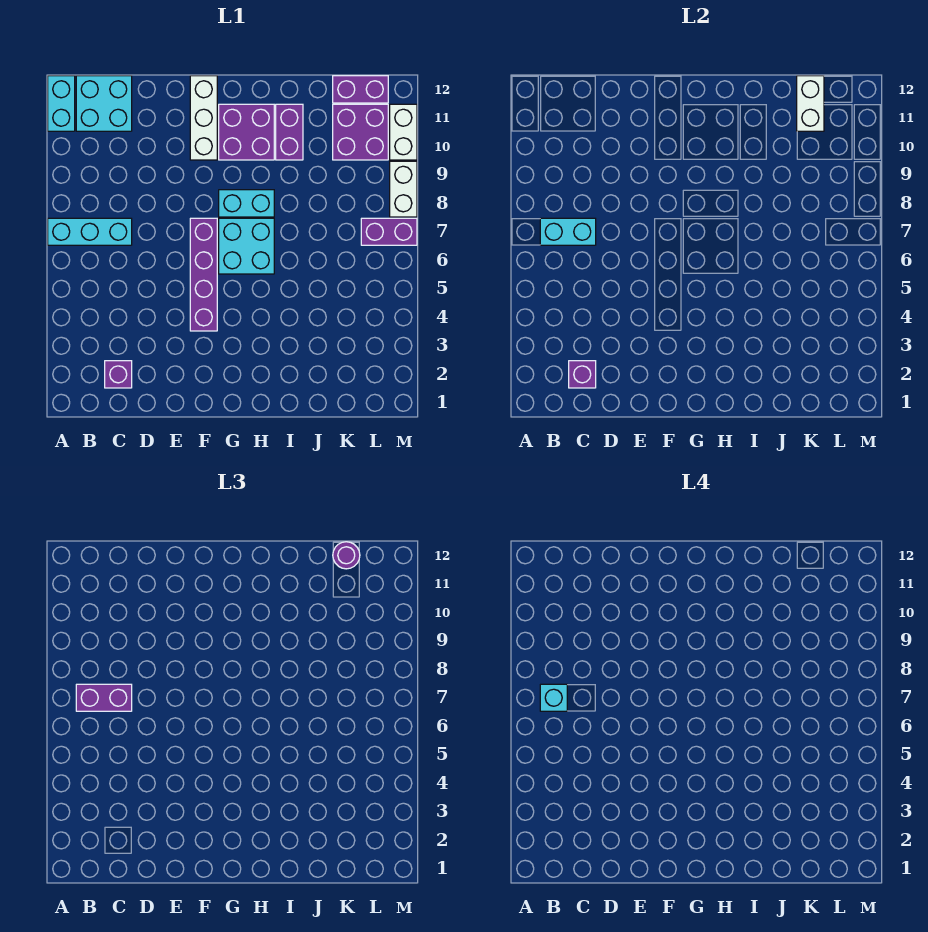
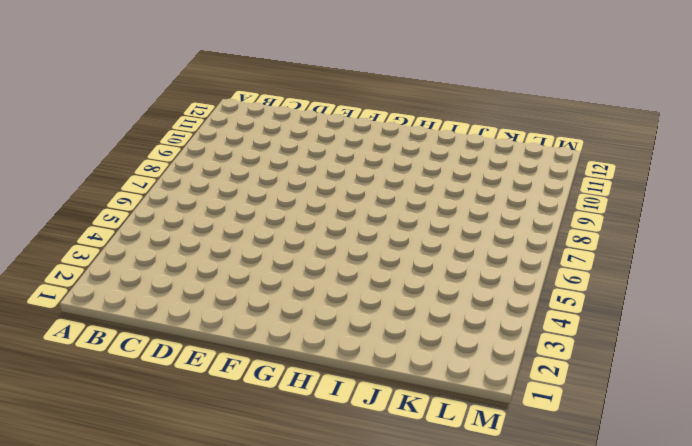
none -> cyan 1x3 brick [48,218,132,245]
none -> cyan 1x2 brick [48,76,75,131]
none -> cyan 2x2 brick [76,76,132,131]

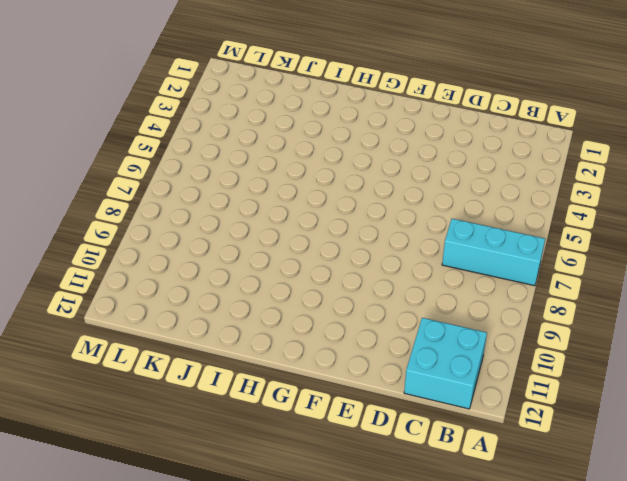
none -> cyan 1x2 brick [48,76,75,131]
none -> purple 1x1 brick [105,361,132,388]
none -> purple 1x4 brick [190,218,217,331]

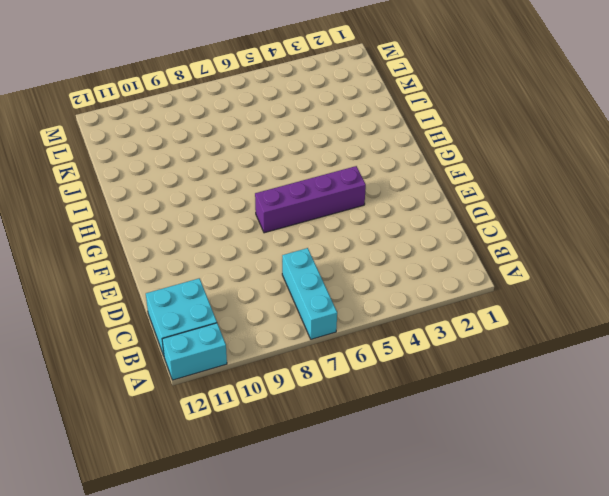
none -> purple 1x1 brick [105,361,132,388]
none -> white 1x3 brick [190,76,217,160]
none -> cyan 2x2 brick [219,218,274,274]

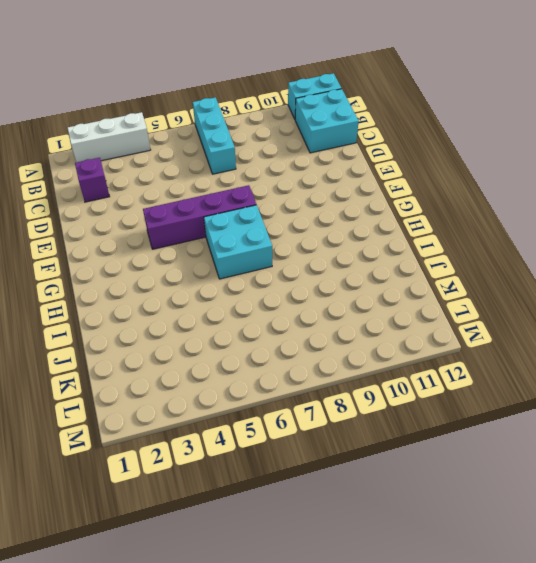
white 1x3 brick [68,112,151,162] -> white 1x3 brick moved to [190,76,217,160]
none -> cyan 1x2 brick [219,190,274,217]
none -> purple 2x2 brick [219,104,274,160]
none -> purple 1x2 brick [276,104,303,160]

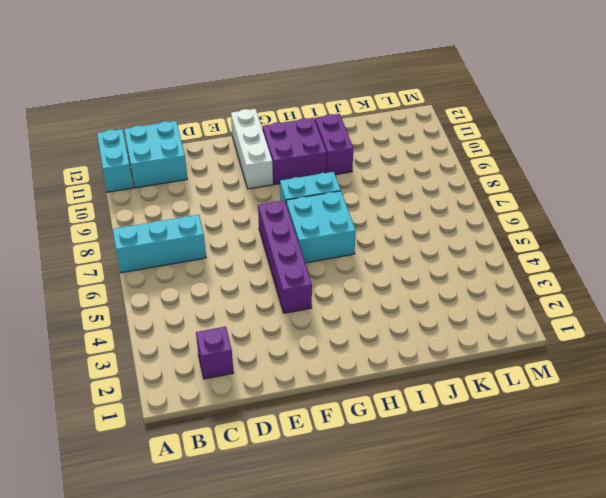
none -> purple 2x2 brick [333,104,388,160]
none -> purple 1x2 brick [333,76,388,103]
none -> purple 1x2 brick [361,218,417,245]

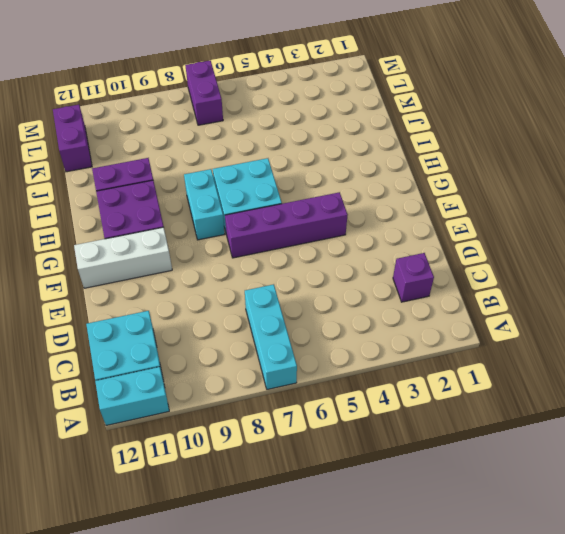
none -> purple 2x2 brick [333,104,388,160]
none -> white 1x2 brick [390,161,417,217]
none -> white 1x2 brick [390,104,417,160]

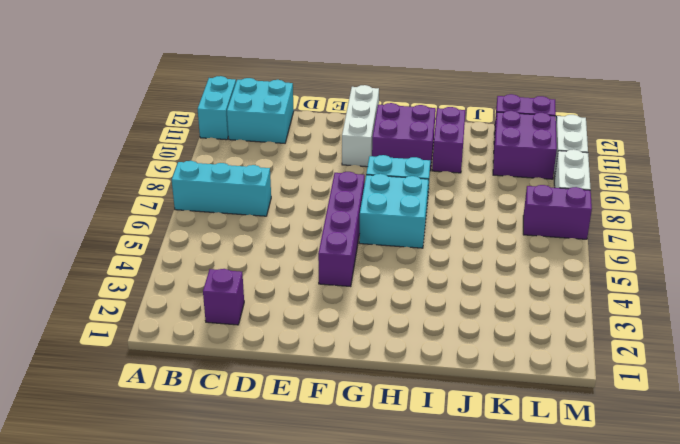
none -> cyan 1x2 brick [540,218,596,245]
none -> purple 1x1 brick [569,361,596,388]
none -> white 1x2 brick [797,76,824,131]

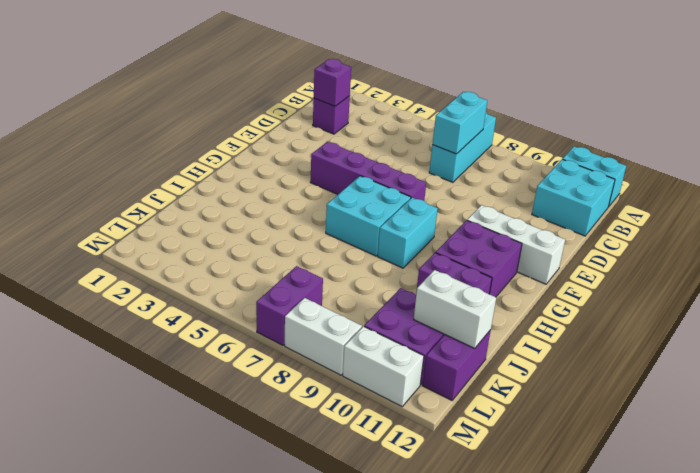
none -> purple 1x2 brick [76,684,132,711]
none -> purple 1x1 round brick [333,542,360,569]
none -> cyan 1x1 brick [540,684,567,711]

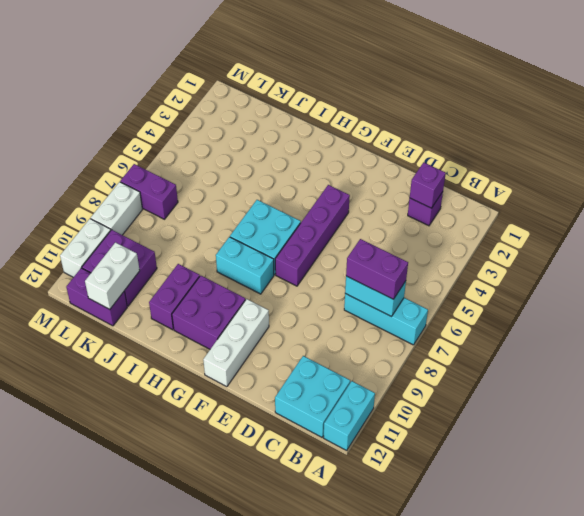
none -> purple 1x1 round brick [333,542,360,569]
none -> cyan 1x1 brick [540,684,567,711]

